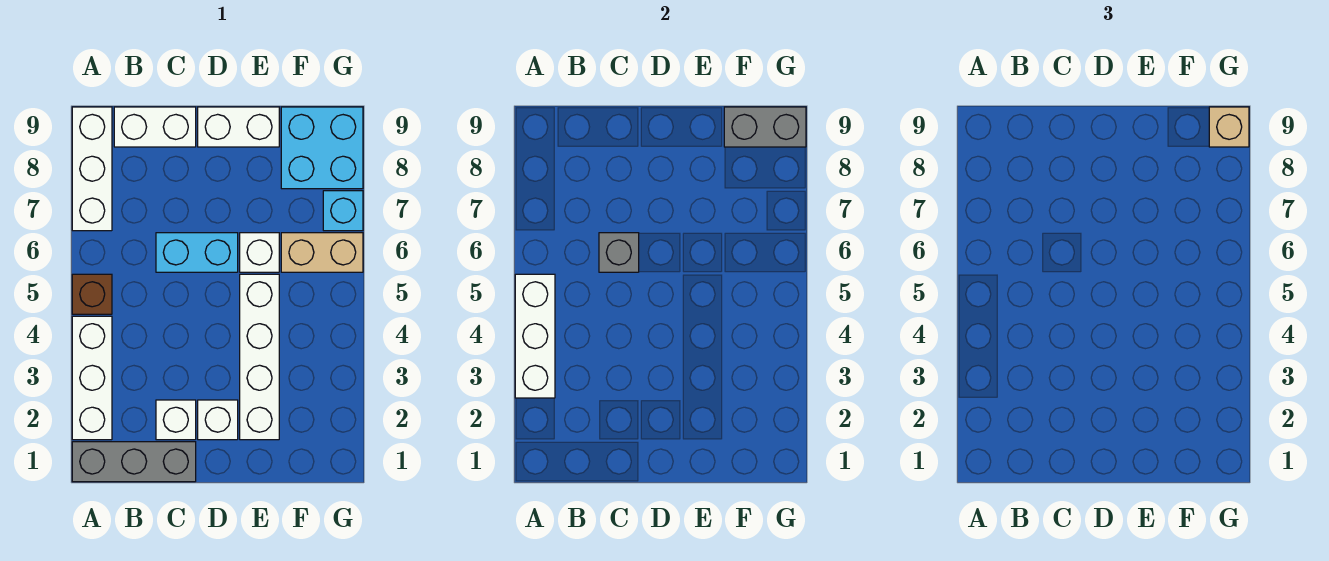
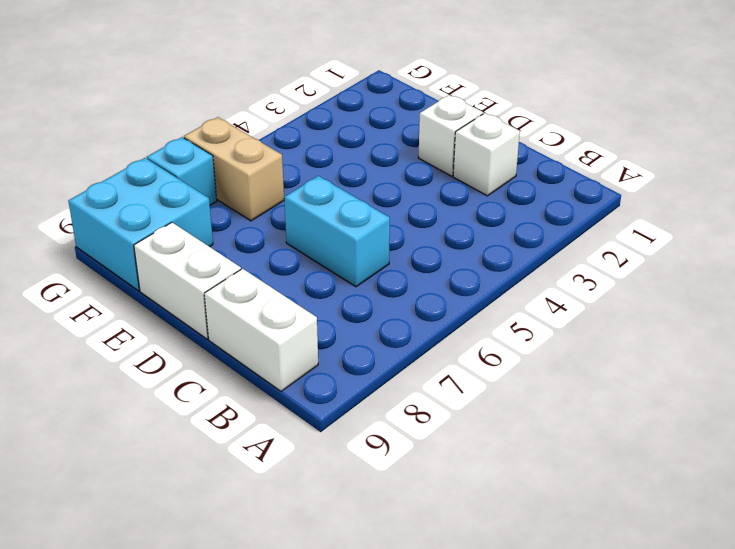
none -> grey 1x3 brick [72,442,196,482]
none -> white 1x3 brick [72,316,112,440]
none -> brown 1x1 brick [72,274,112,314]

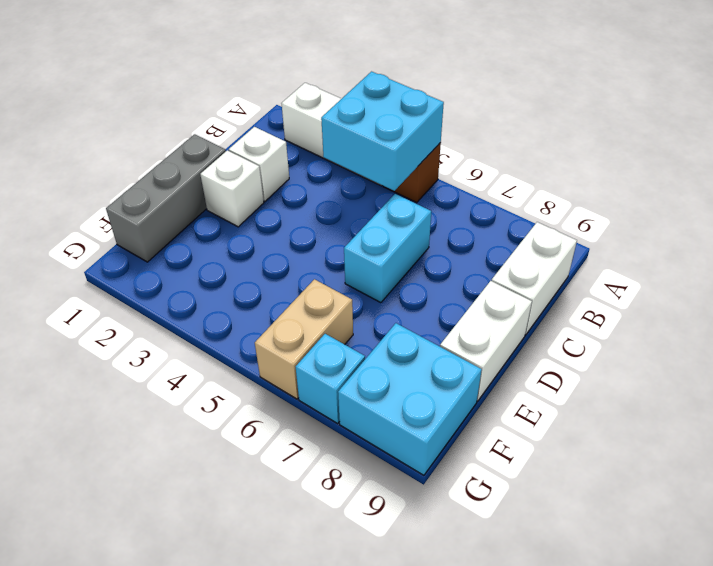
cyan 2x2 brick [321,72,444,191] -> white 1x3 brick [515,274,555,398]
grey 1x3 brick [106,134,226,262] -> grey 1x3 brick moved to [72,442,196,482]
none -> white 1x3 brick [72,107,112,231]
none -> white 1x4 brick [240,274,279,440]
none -> white 1x1 brick [240,233,279,272]

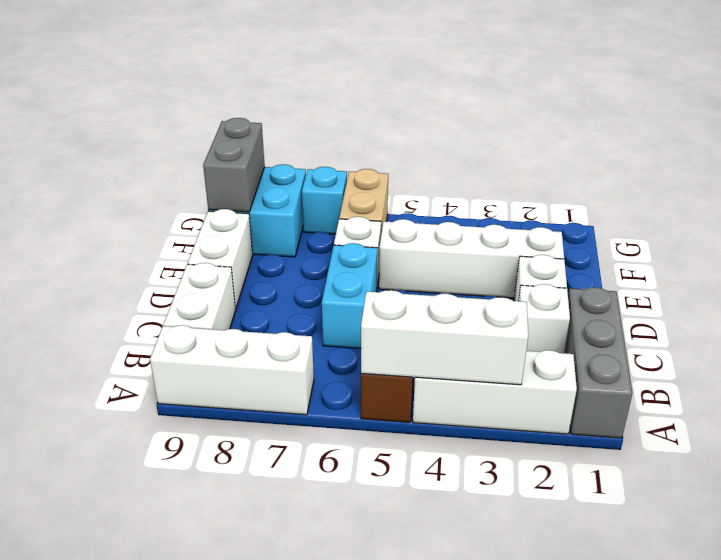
none -> grey 1x1 brick [599,233,639,272]
none -> tan 1x1 brick [1209,107,1249,147]

